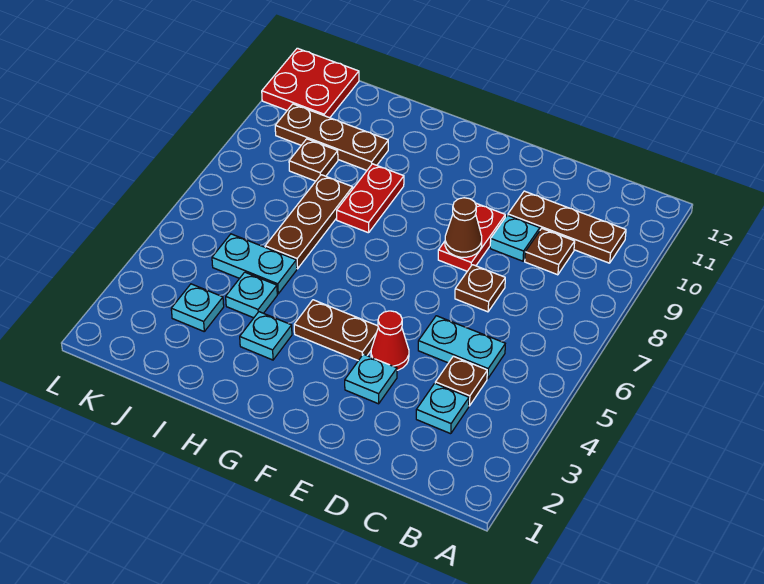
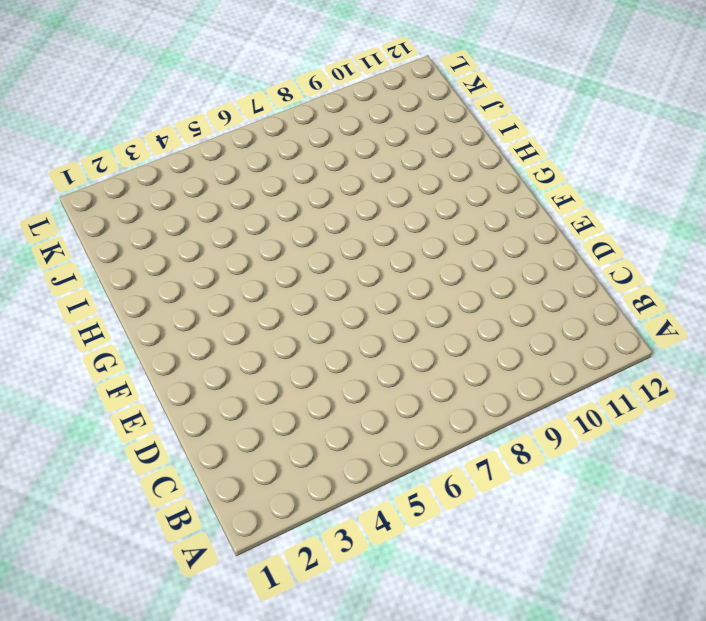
none -> brown 1x3 plate [508,191,626,263]
none -> cyan 1x1 plate [416,383,469,434]
none -> brown 1x1 plate [435,356,487,406]

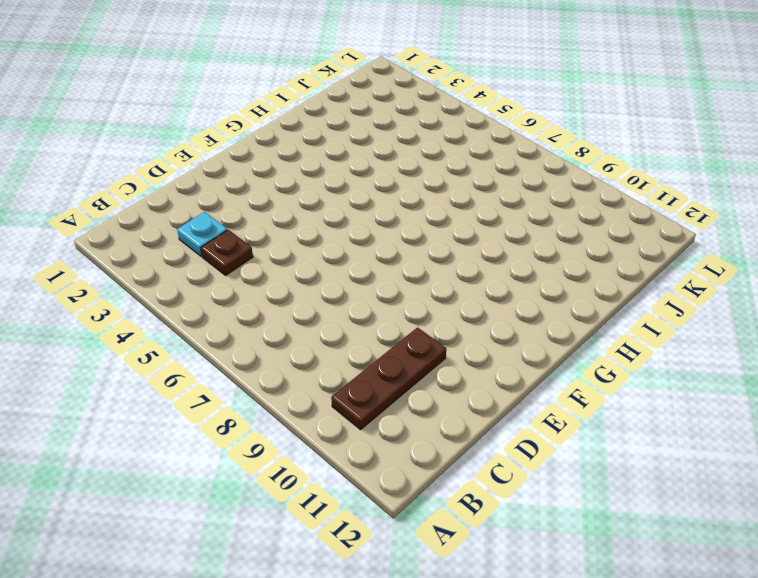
none -> cyan 1x2 plate [418,316,505,379]
none -> brown 1x1 plate [525,229,575,275]
none -> brown 1x1 plate [455,265,505,312]

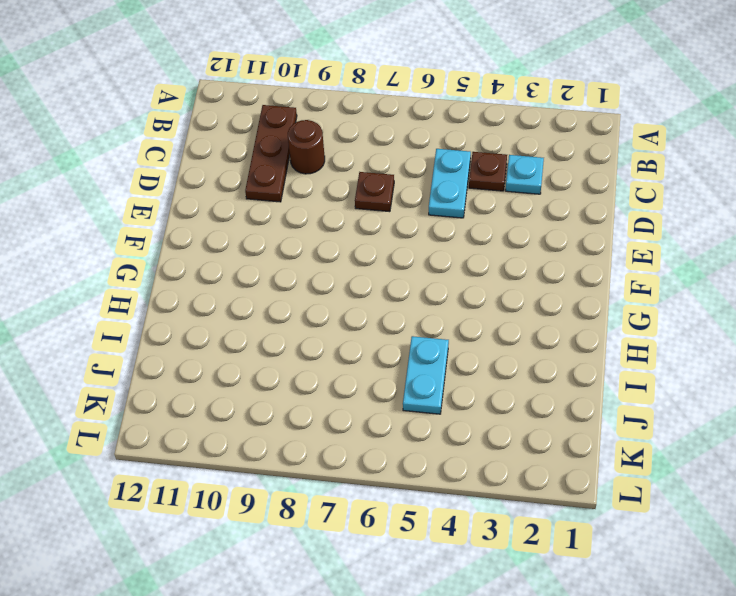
brown 1x1 round brick [288,120,325,174] -> brown 1x1 plate [525,229,575,275]
none -> cyan 1x1 plate [490,215,540,261]
none -> cyan 1x1 plate [345,354,397,404]
none -> red 1x1 cone [371,311,409,370]

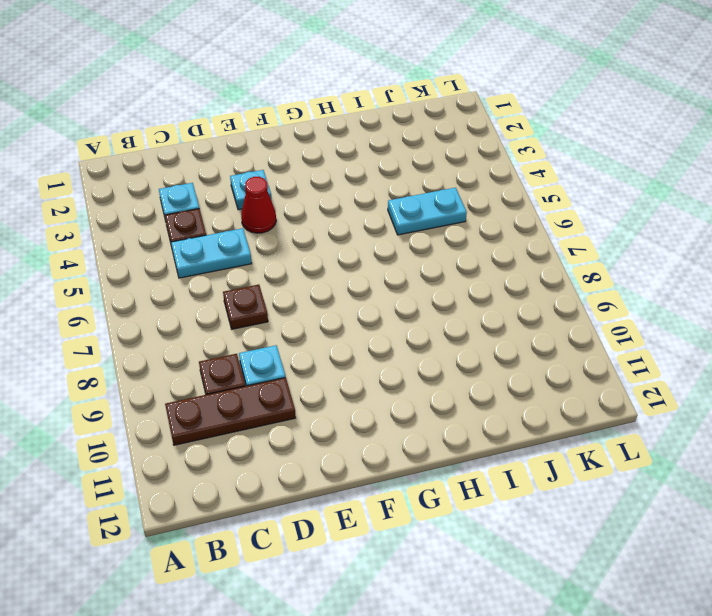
none -> red 1x2 plate [438,203,505,271]
none -> brown 1x2 plate [294,300,378,361]
none -> cyan 1x1 plate [240,312,292,360]

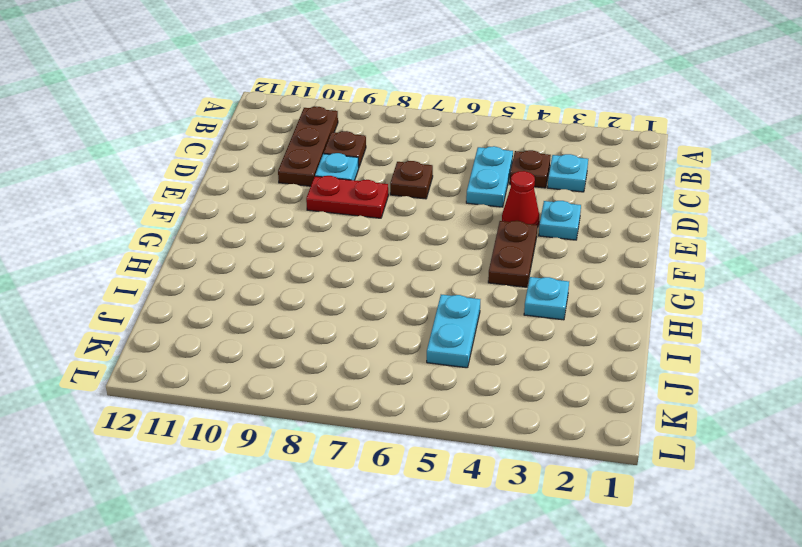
none -> red 1x2 plate [337,164,404,233]
none -> cyan 1x1 plate [226,272,277,318]
none -> brown 1x3 plate [265,175,353,269]

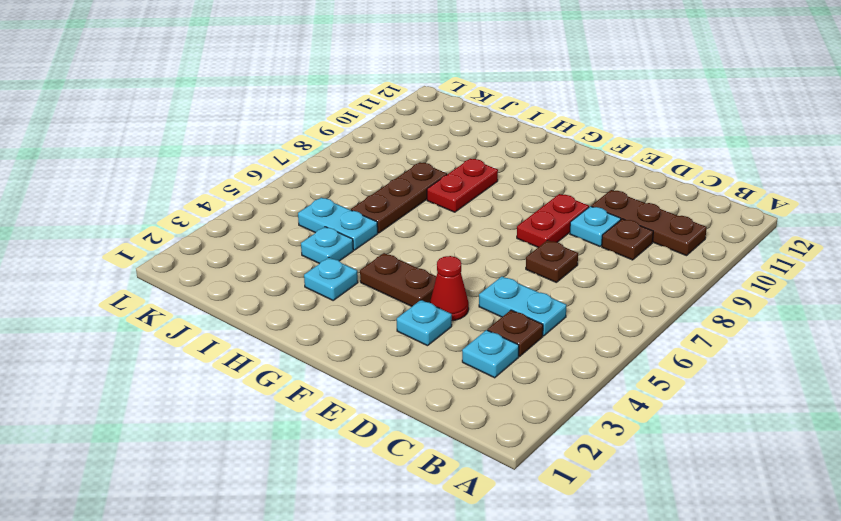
none -> brown 1x3 plate [275,104,388,170]
none -> cyan 1x1 plate [171,284,224,331]
none -> brown 1x1 plate [289,139,338,181]

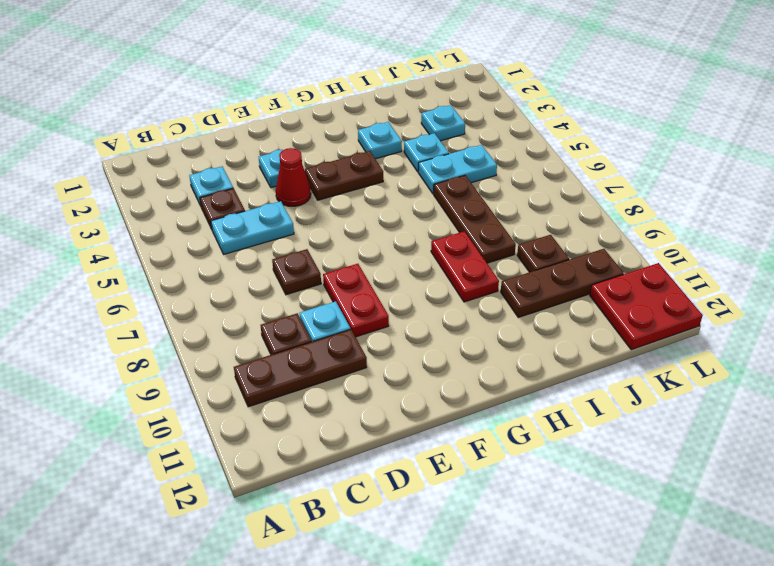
none -> brown 1x1 cone [445,198,482,257]

